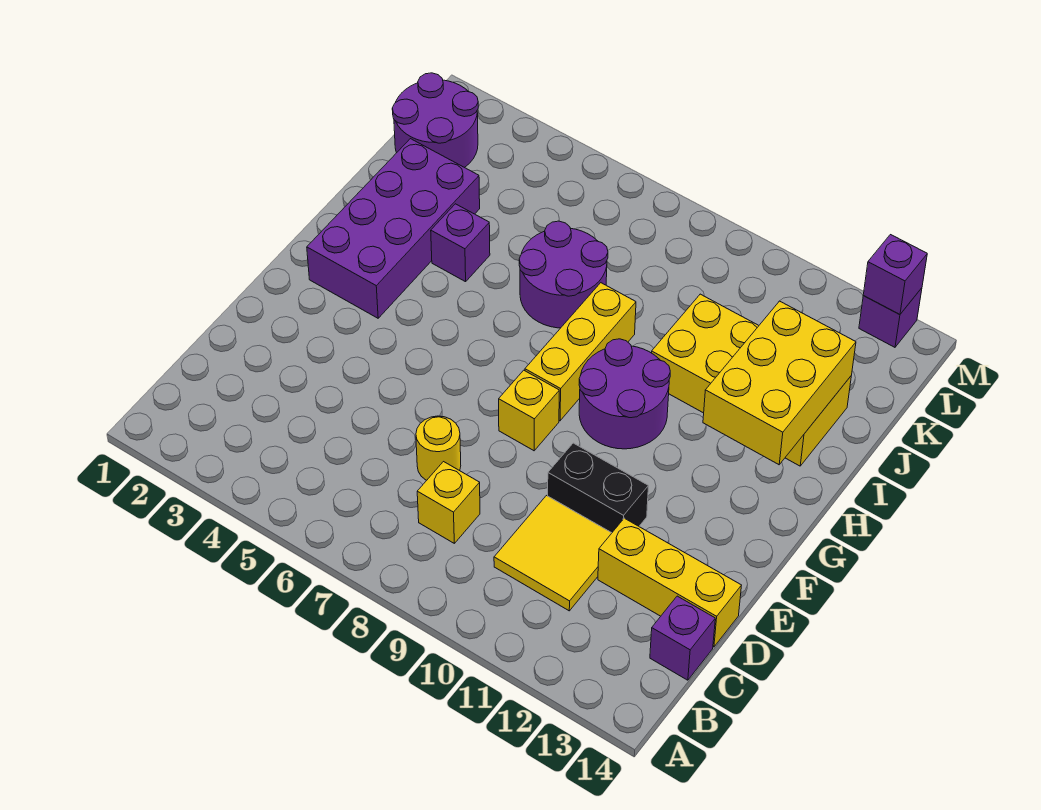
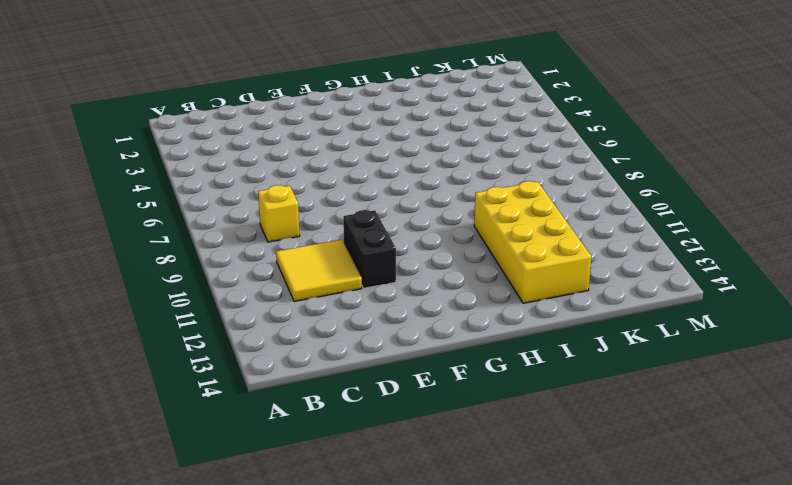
none -> purple 1x1 brick [650,596,715,680]
none -> yellow 1x1 round brick [416,416,461,480]
none -> yellow 1x3 brick [598,518,741,647]

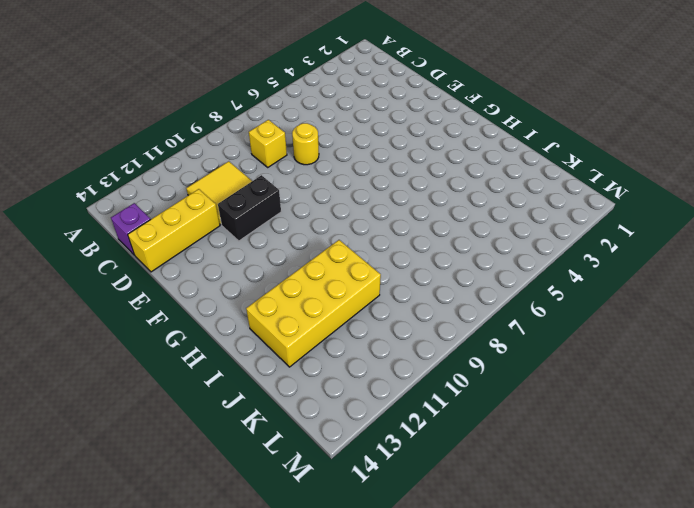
none -> yellow 1x1 brick [499,370,559,451]
none -> purple 2x4 brick [307,139,480,318]
none -> yellow 1x3 brick [525,283,636,421]

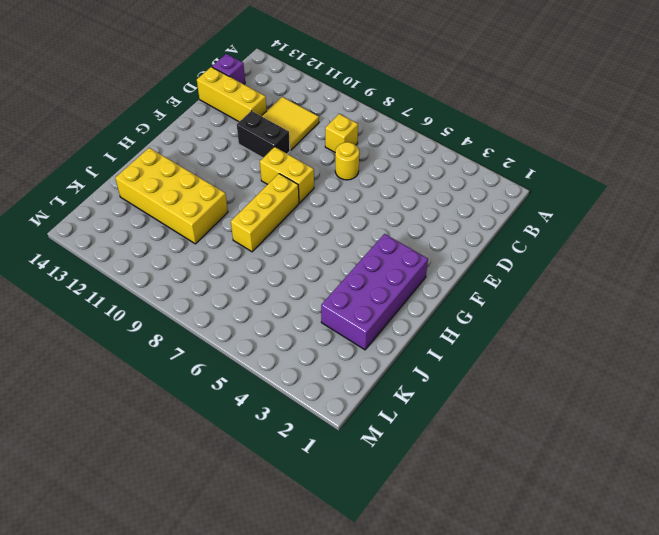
yellow 1x2 brick [260,147,314,203] -> yellow 1x1 brick [499,370,559,451]
none -> purple 2x2 round brick [579,339,670,449]
none -> purple 1x1 brick [431,204,490,282]
none -> purple 2x2 round brick [519,221,608,328]

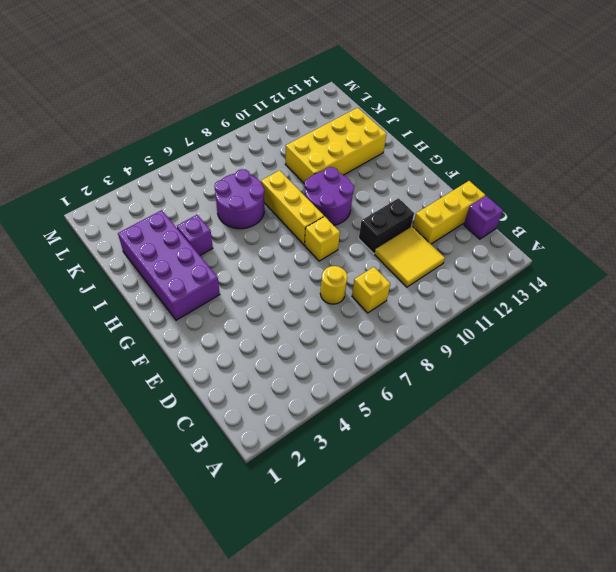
none -> purple 2x2 round brick [392,73,478,167]
none -> purple 1x1 brick [859,288,922,347]
none -> yellow 2x3 brick [703,301,856,465]

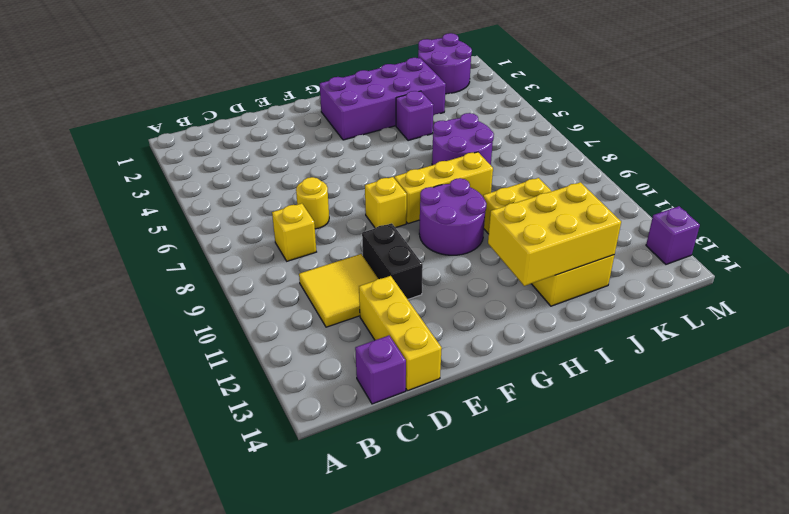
none -> purple 1x1 brick [863,235,927,315]

